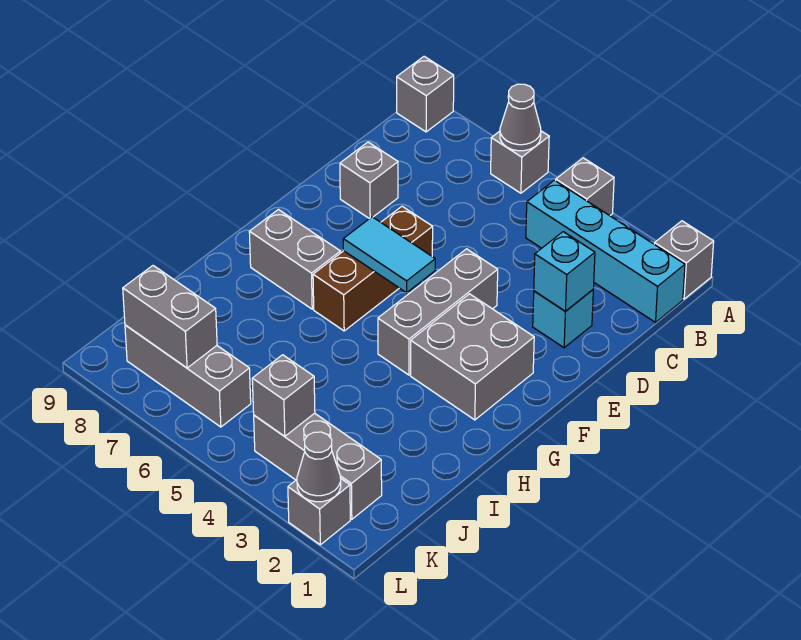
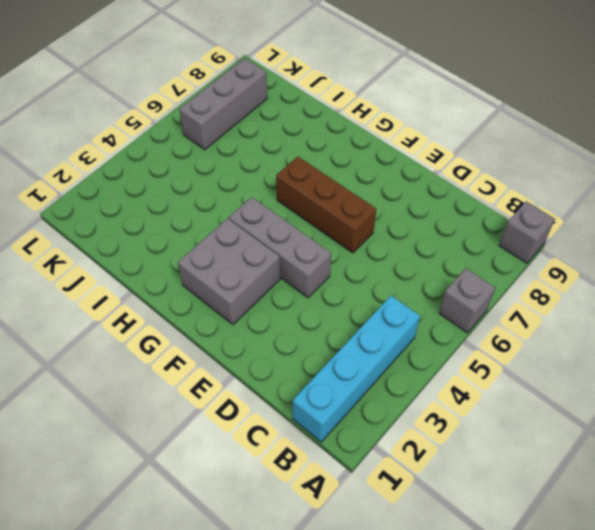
none -> grey 1x1 brick [654,221,714,299]
none -> grey 1x1 brick [556,158,614,216]
none -> cyan 1x1 brick [533,290,593,348]

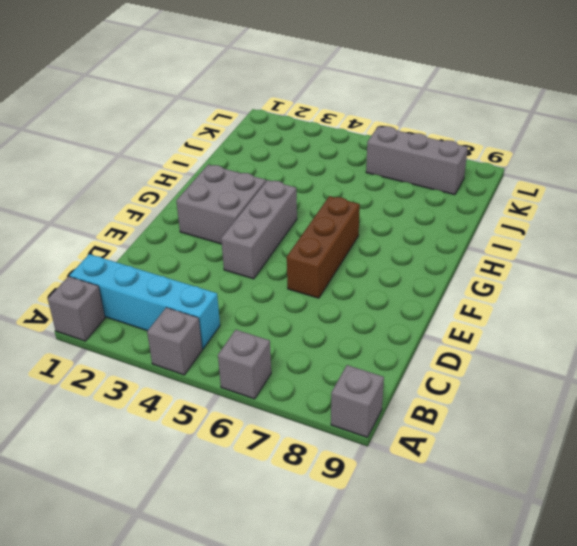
none -> cyan 1x1 brick [533,290,593,348]
none -> grey 1x1 brick [340,142,398,219]
none -> grey 1x2 brick [249,210,340,309]

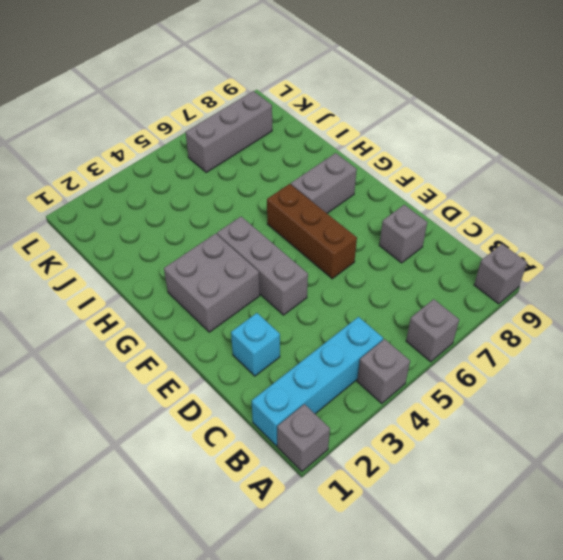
none -> grey 1x3 brick [254,413,382,519]
none -> grey 1x1 brick [288,479,350,545]
none -> grey 1x1 cone [500,84,541,151]

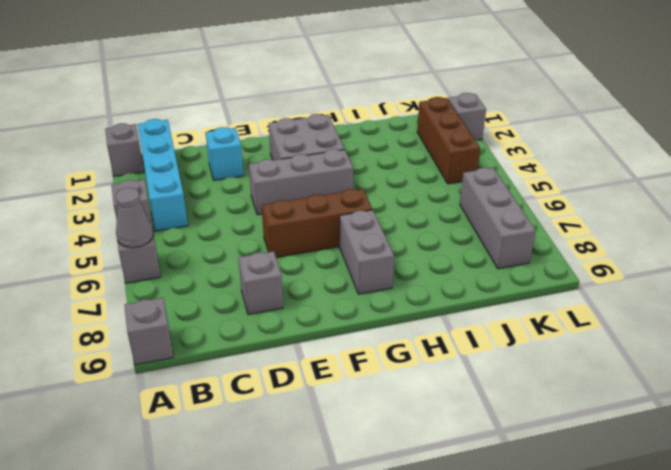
brown 1x3 brick [417,97,480,184] -> grey 1x3 brick [254,413,382,519]
none -> cyan 1x1 brick [534,232,595,311]
none -> cyan 1x2 tile [343,217,435,293]
none -> grey 1x1 brick [252,355,315,436]

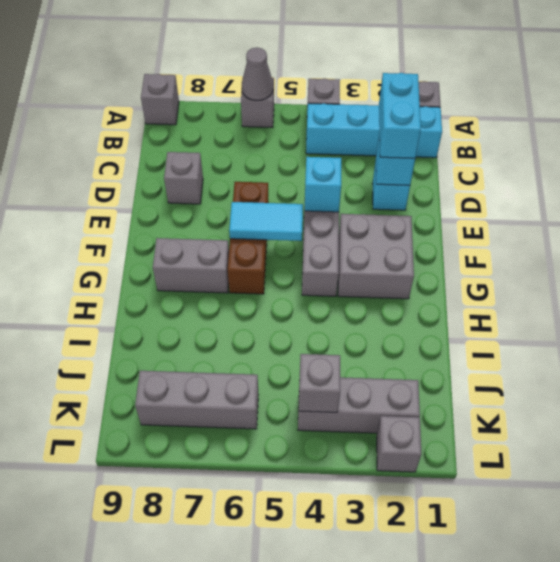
cyan 1x2 brick [379,73,421,158] -> none
cyan 1x1 brick [305,157,341,212] -> none
none -> grey 1x2 brick [123,266,217,368]
none -> grey 1x1 cone [297,432,341,502]

